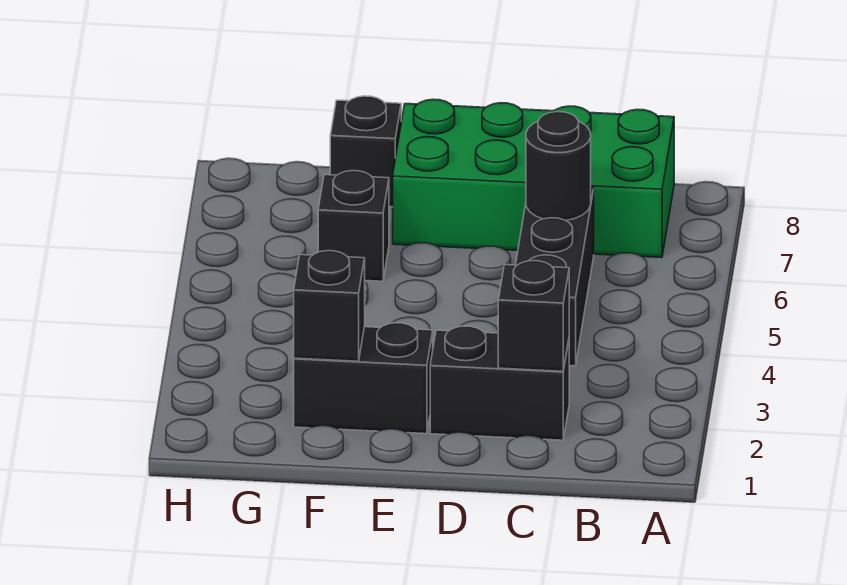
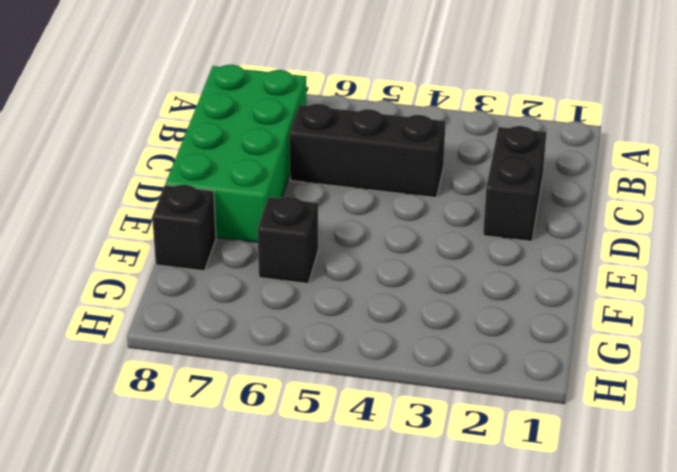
none -> black 1x2 brick [294,323,433,434]
none -> black 1x1 brick [498,261,569,371]

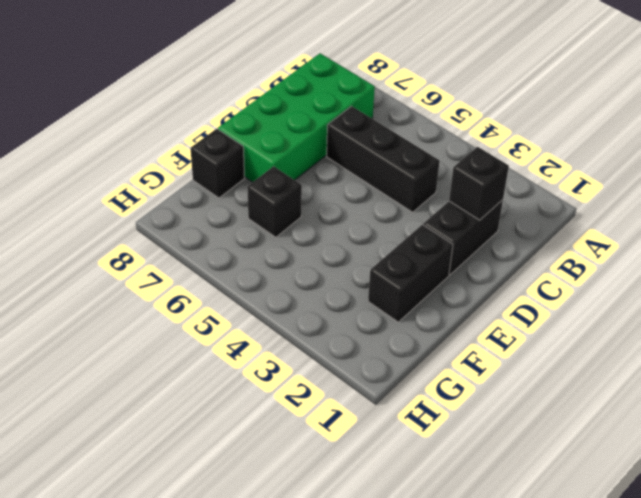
none -> black 1x1 round brick [526,112,591,221]
none -> black 1x1 brick [294,251,365,361]

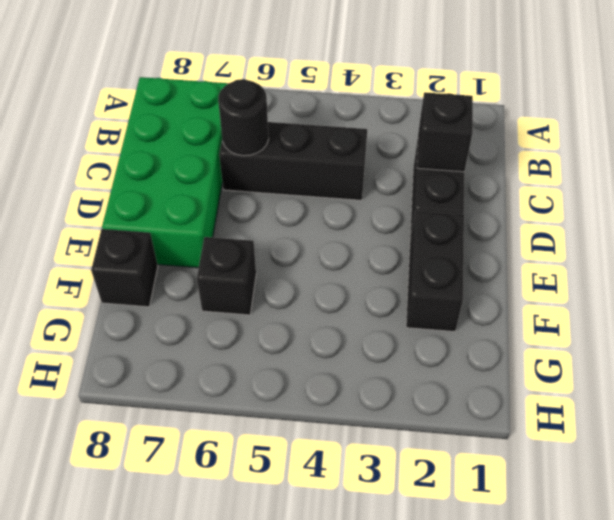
none -> black 1x1 brick [294,251,365,361]

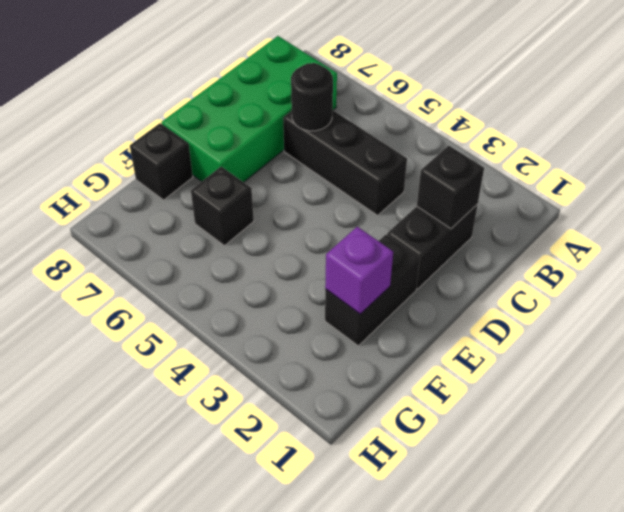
purple 1x1 brick [325,227,393,314] -> black 1x1 brick [294,251,365,361]

